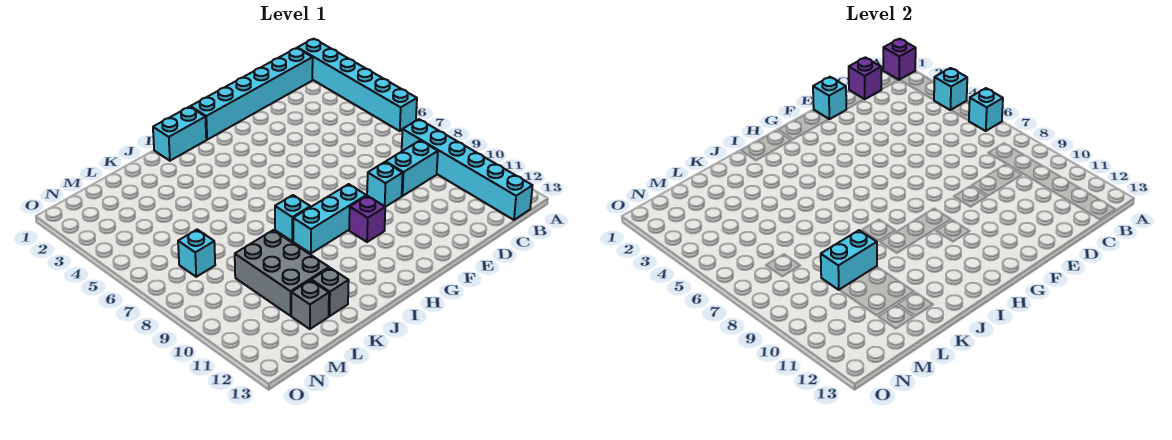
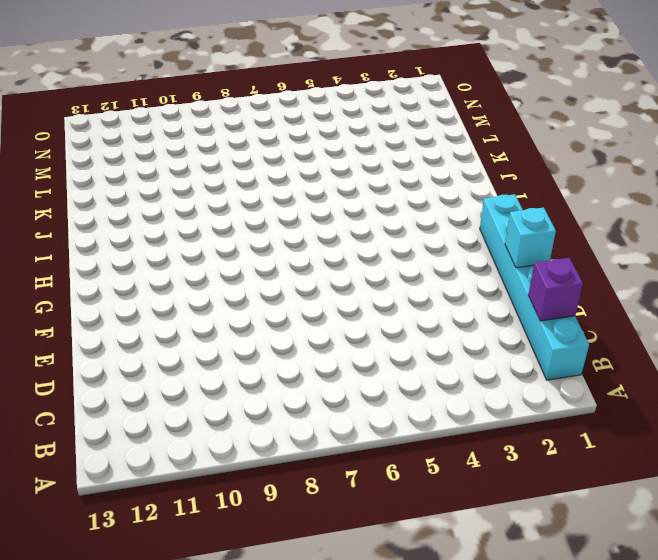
none -> cyan 1x6 brick [298,39,417,131]
none -> cyan 1x6 brick [402,119,533,220]
none -> cyan 1x2 brick [386,141,438,196]

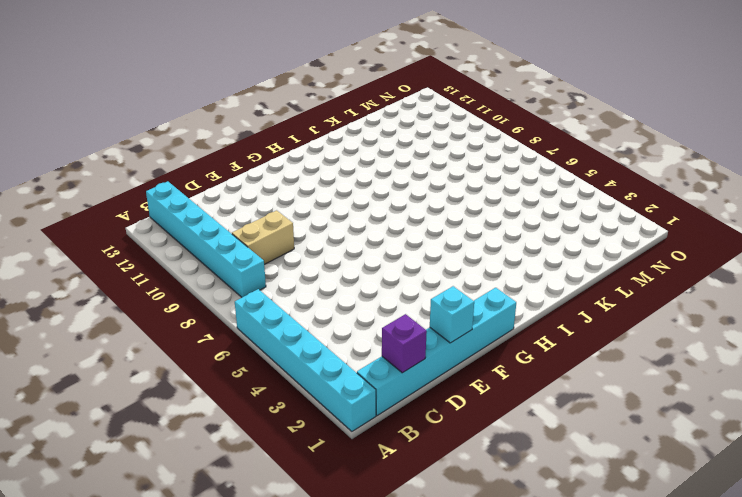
tan 1x2 brick [232,210,294,264] -> cyan 1x2 brick [386,141,438,196]
none -> cyan 1x1 brick [367,162,403,207]
none -> cyan 1x3 brick [293,184,366,253]
none -> purple 1x1 brick [349,196,385,242]

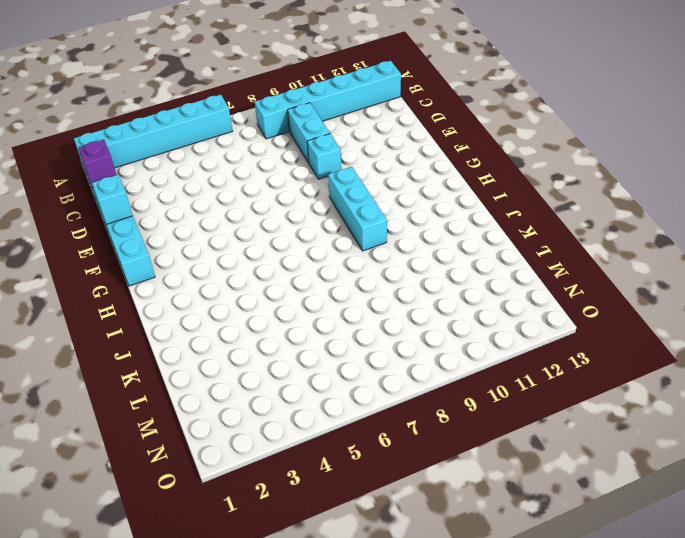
none -> purple 1x1 brick [349,196,385,242]
none -> cyan 1x2 brick [153,107,206,161]
none -> cyan 1x1 brick [275,195,310,241]

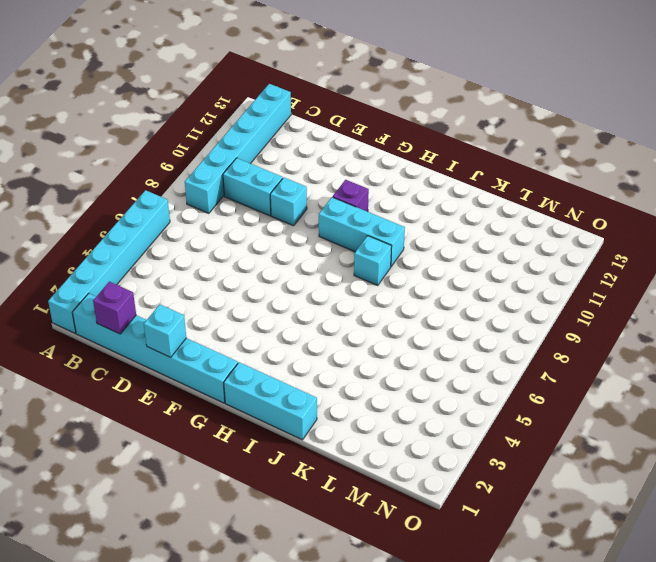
cyan 1x3 brick [224,362,317,440] -> cyan 1x2 brick [153,107,206,161]
none -> grey 2x3 brick [235,230,329,316]
none -> grey 1x1 brick [311,268,349,316]
none -> grey 1x1 brick [291,280,329,329]

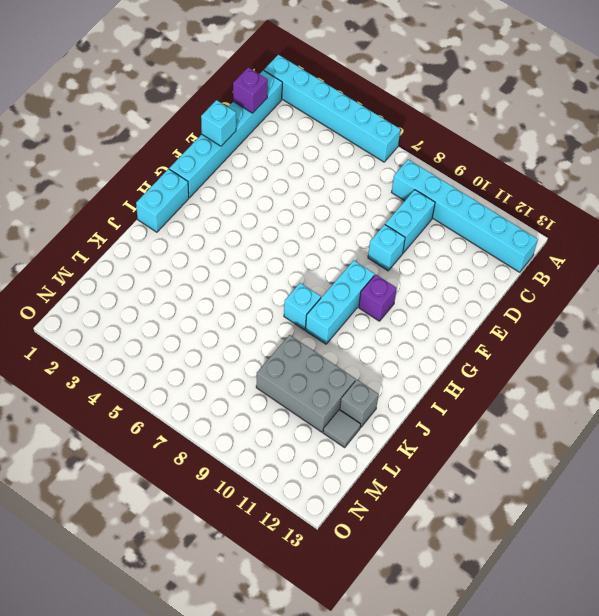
grey 1x1 tile [323,410,361,447] -> grey 1x1 brick [291,280,329,329]
none -> cyan 1x1 brick [178,230,215,277]
none -> purple 1x1 brick [883,39,916,80]
none -> cyan 1x1 brick [934,68,967,110]

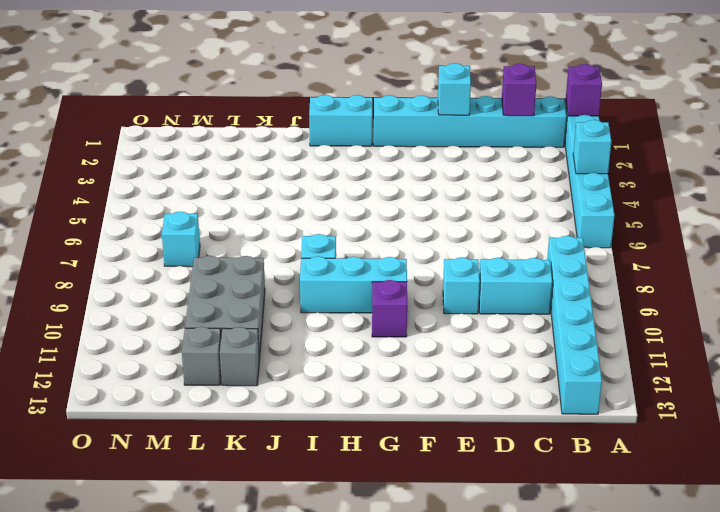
none -> cyan 1x1 brick [969,88,1003,131]
none -> cyan 1x2 brick [821,230,877,290]

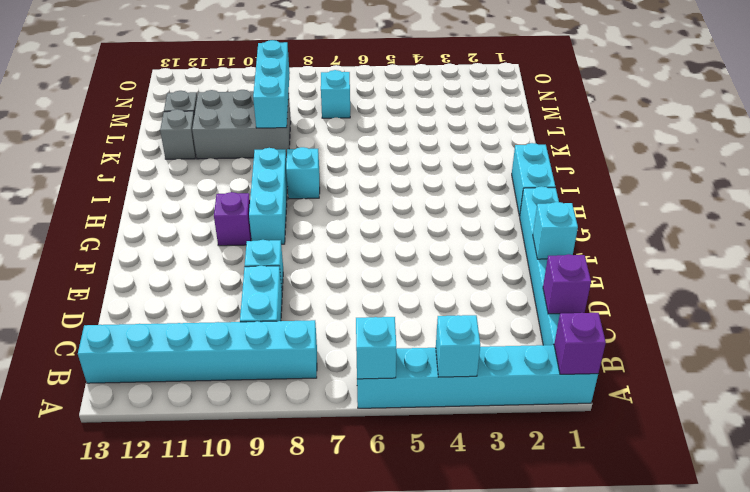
cyan 1x3 brick [253,40,290,128] -> cyan 1x2 brick [821,230,877,290]

